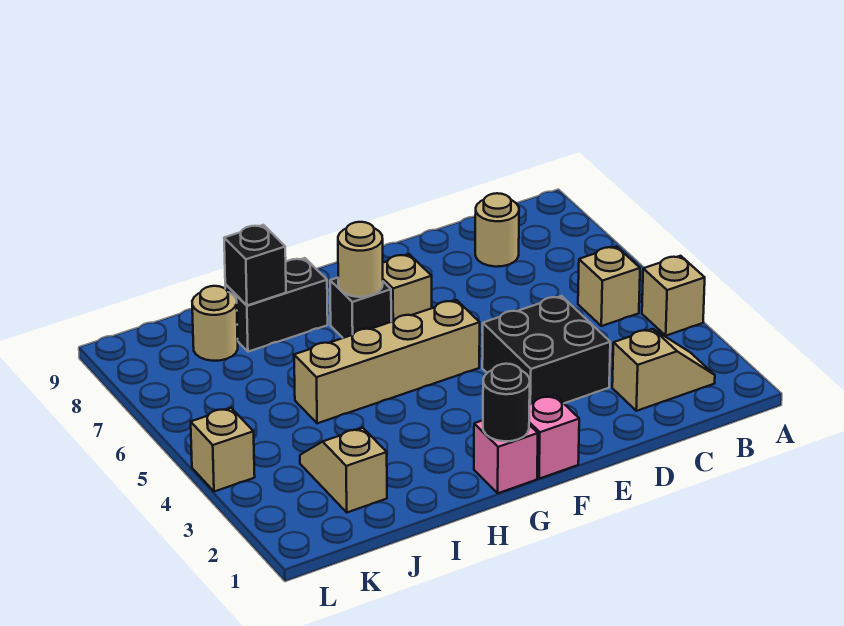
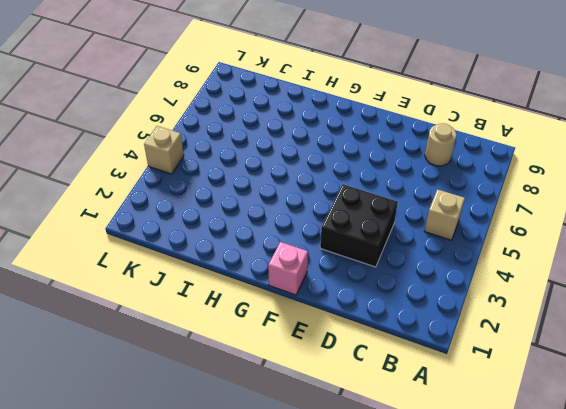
none -> tan 1x1 brick [642,256,705,336]
none -> tan 1x2 slope [612,329,715,411]
none -> tan 1x4 brick [294,300,480,423]

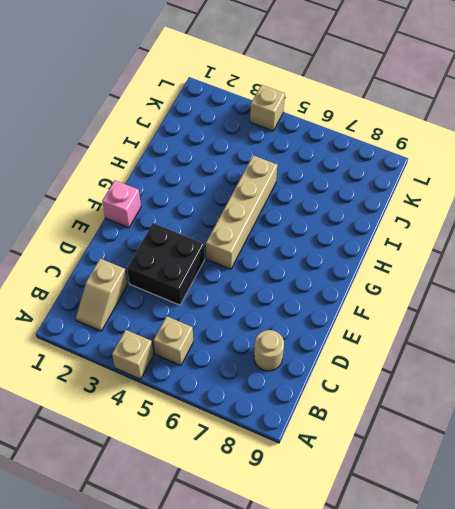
none -> tan 1x1 brick [383,254,432,322]
none -> pink 1x1 brick [474,420,538,493]
none -> black 1x1 brick [330,278,391,338]

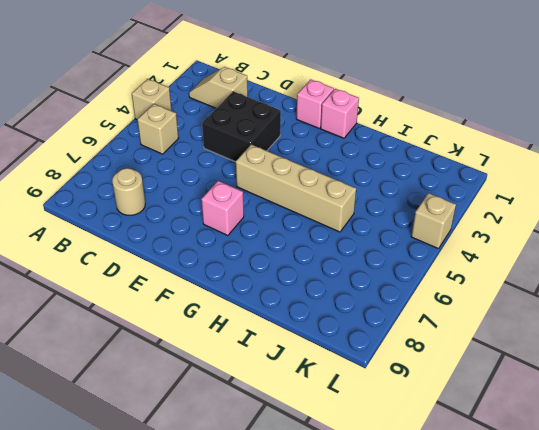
pink 1x1 brick [201,181,244,236] -> tan 1x1 brick [383,254,432,322]
none -> black 1x1 brick [330,278,391,338]
none -> black 1x2 brick [225,258,328,352]
none -> tan 1x2 slope [300,428,387,512]

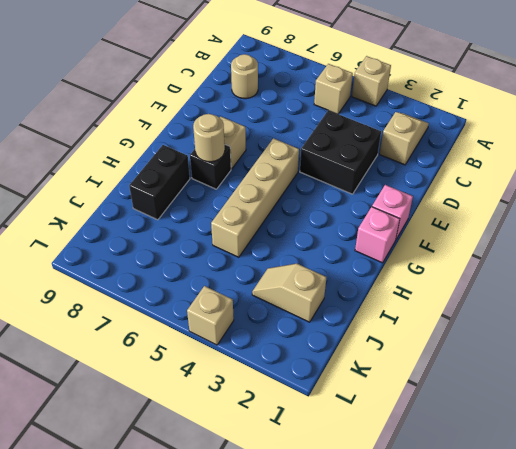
none -> tan 1x1 round brick [192,286,238,361]
none -> black 1x1 round brick [483,364,530,441]
none -> black 1x1 brick [224,225,286,305]

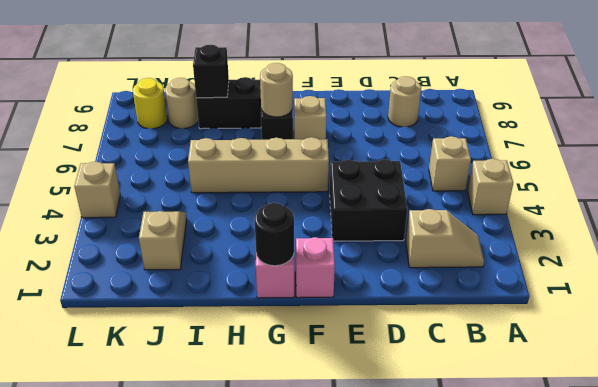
yellow 1x1 round brick [133,78,167,129] -> none

